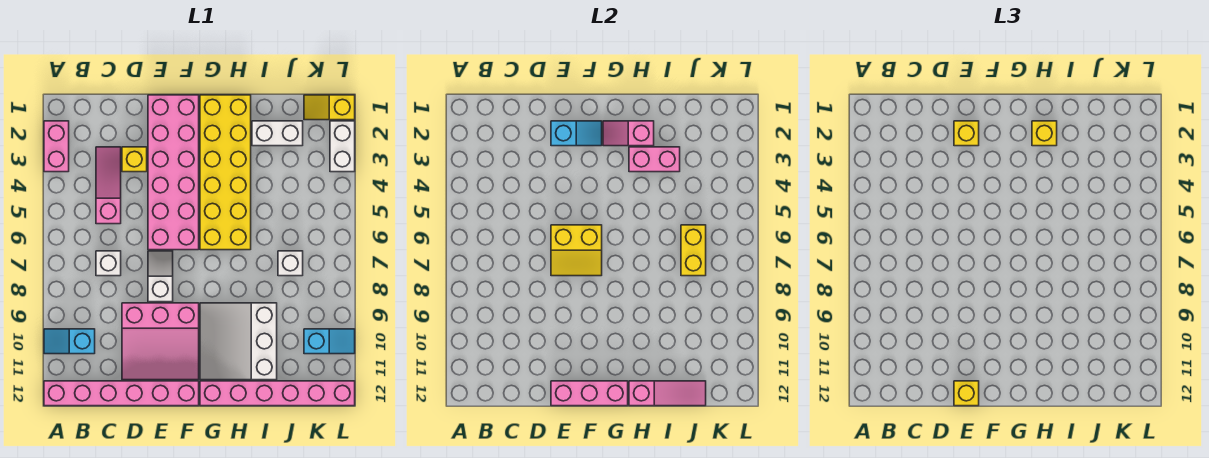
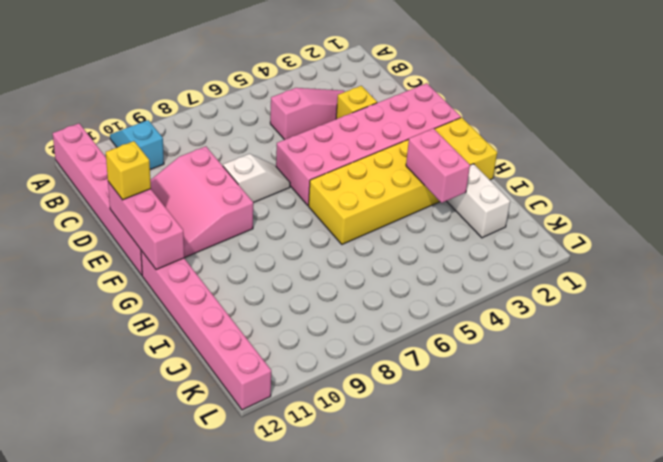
none -> pink 1x2 brick [44,121,69,172]
none -> white 1x1 brick [96,251,121,276]
none -> white 3x3 slope [200,303,277,380]

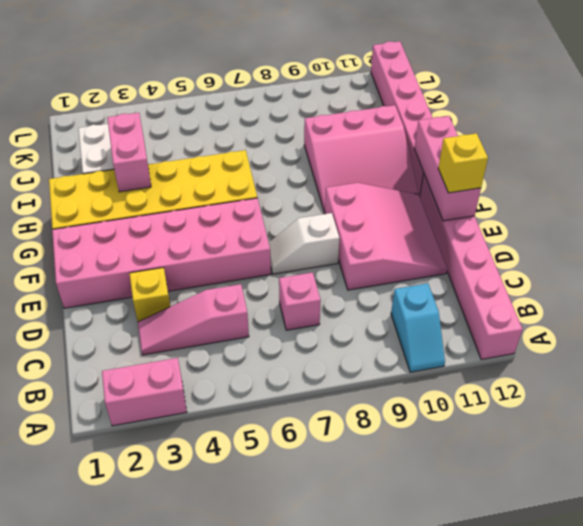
pink 1x1 brick [279,272,321,330] -> white 1x1 brick [96,251,121,276]
pink 3x3 slope [304,105,418,213] -> white 3x3 slope [200,303,277,380]
none -> white 1x1 brick [278,251,303,276]
none -> yellow 1x2 slope [304,95,355,120]
none -> cyan 1x2 slope [304,329,355,354]

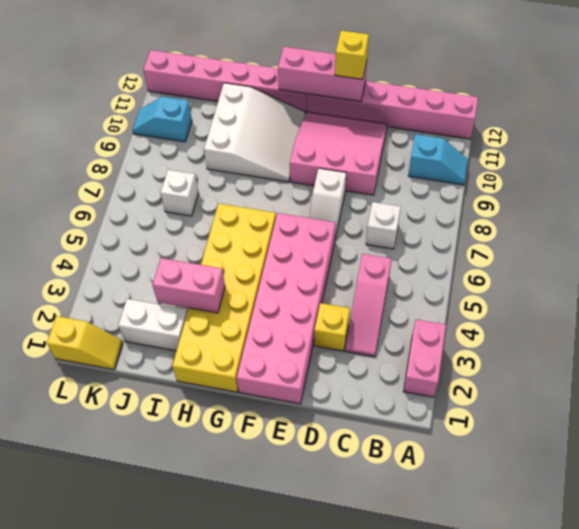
none -> white 1x2 brick [330,121,355,172]
none -> cyan 1x2 slope [551,121,602,146]
none -> yellow 2x2 slope [551,225,602,276]

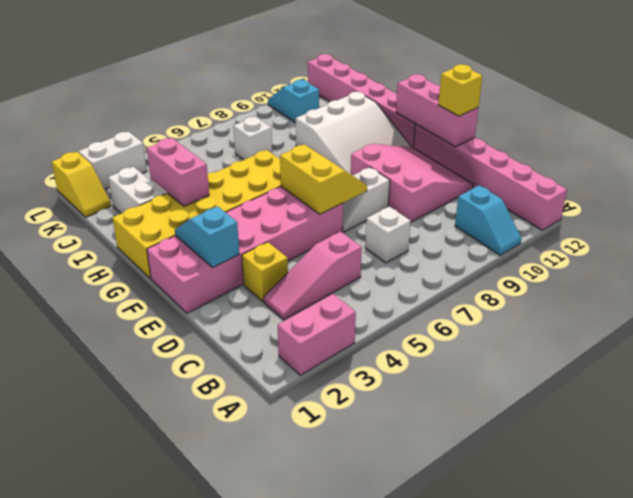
none -> pink 1x2 slope [603,121,654,146]
none -> pink 1x3 slope [629,381,706,406]
none -> yellow 1x2 brick [681,225,706,276]

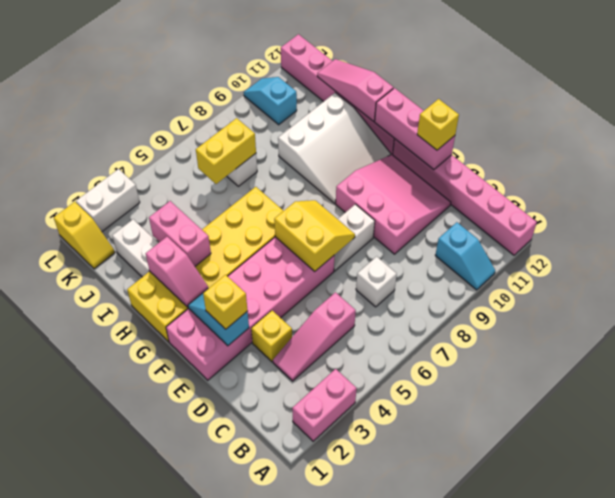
none -> yellow 1x1 brick [1032,121,1057,146]

